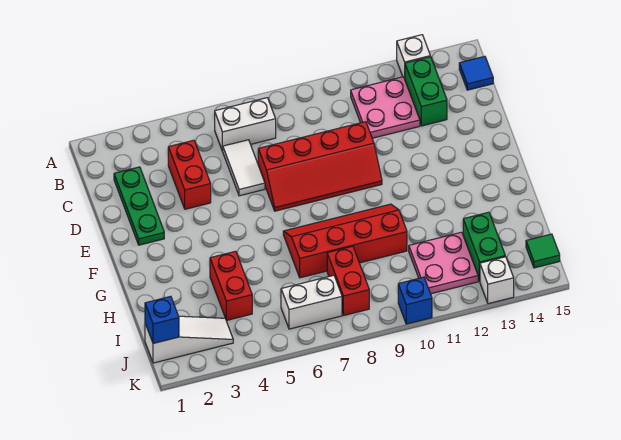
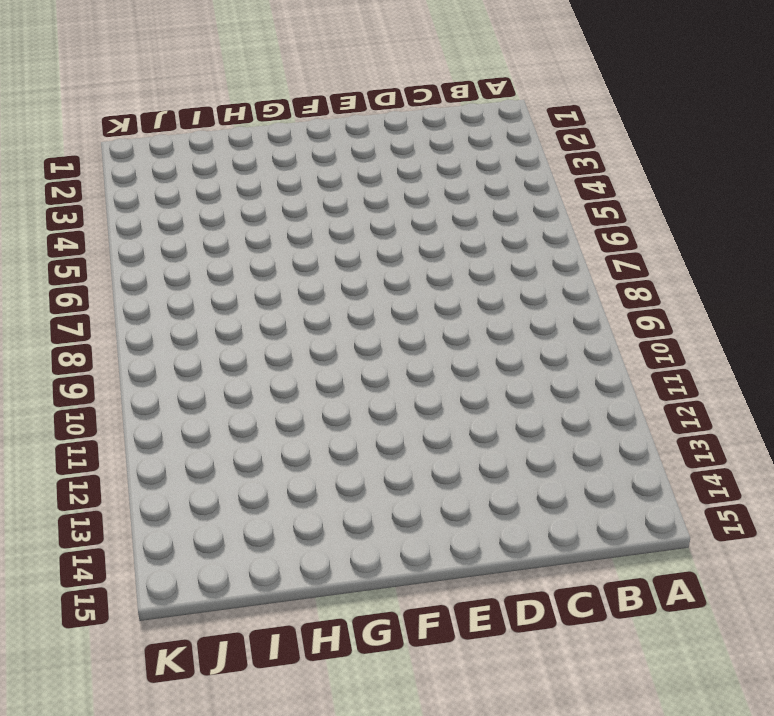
none -> white 1x1 brick [397,35,430,79]
none -> white 1x2 brick [215,98,276,151]
none -> pink 2x2 plate [351,77,420,138]

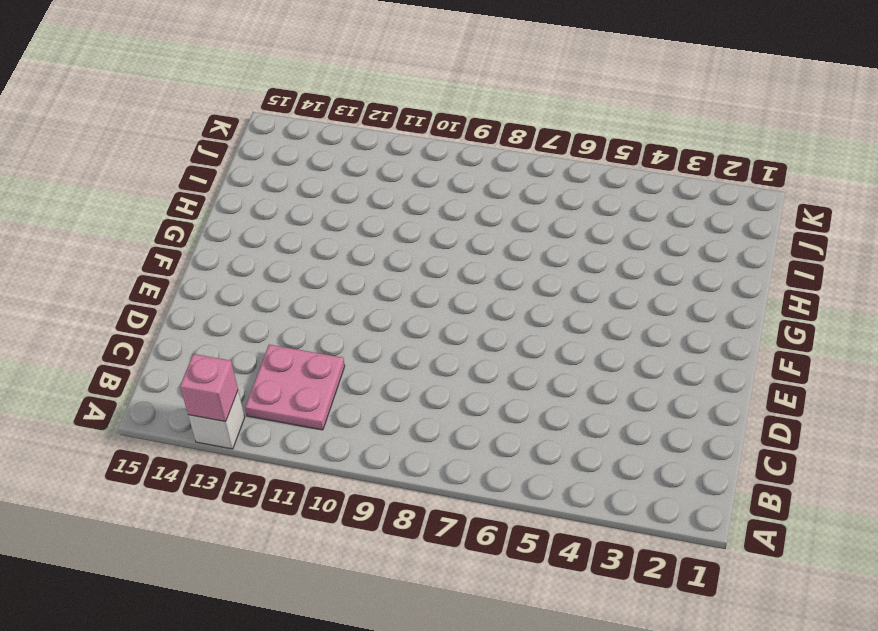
pink 1x1 brick [180,354,238,422] -> none
none -> white 1x2 brick [215,98,276,151]
none -> green 1x2 brick [405,57,447,126]
none -> blue 1x1 tile [459,56,493,90]

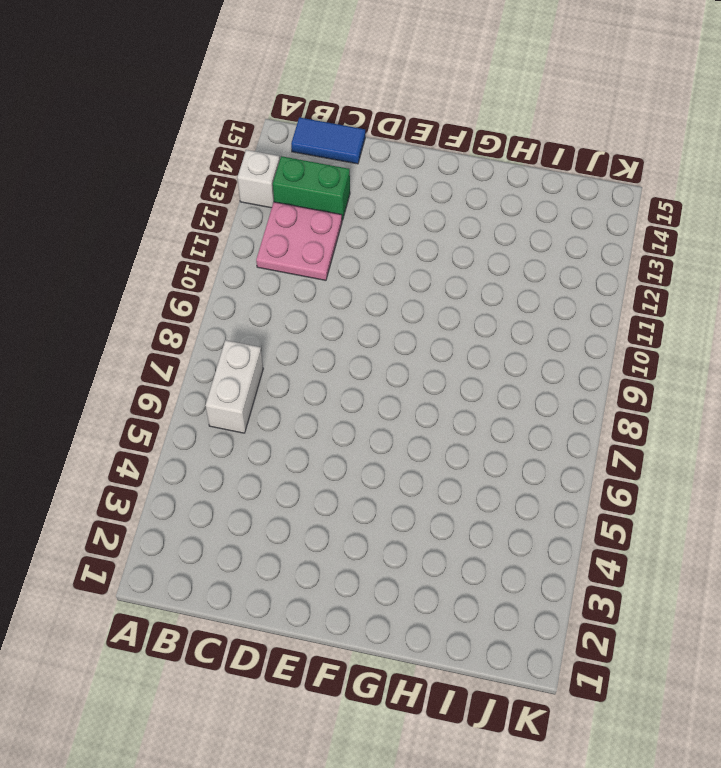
blue 1x2 tile [291,117,365,164] -> blue 1x1 tile [459,56,493,90]
none -> green 1x3 plate [114,167,164,245]
none -> red 1x2 brick [168,140,211,209]
none -> white 1x2 tile [223,140,265,196]

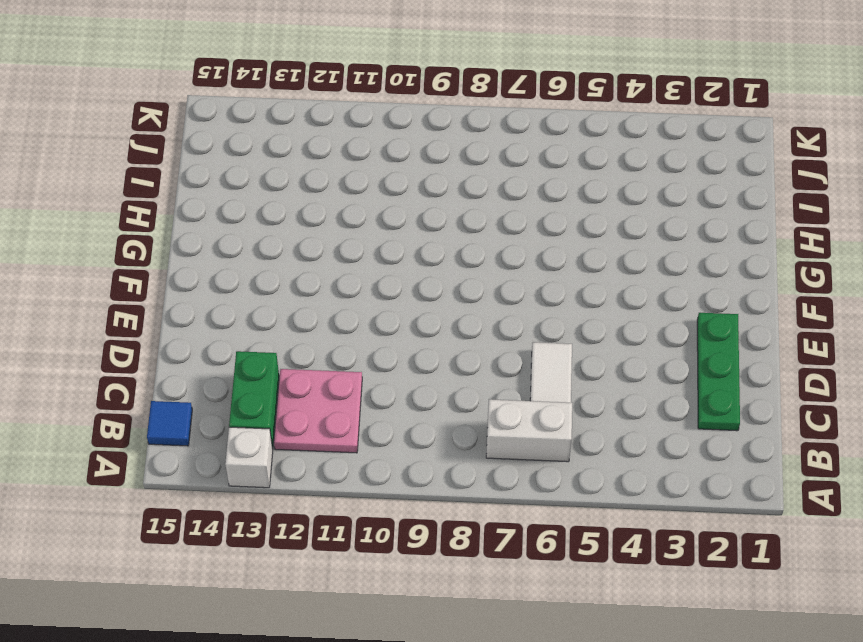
none -> red 1x2 brick [168,140,211,209]
none -> red 2x4 slope [258,122,382,211]
none -> red 2x4 slope [283,204,407,278]

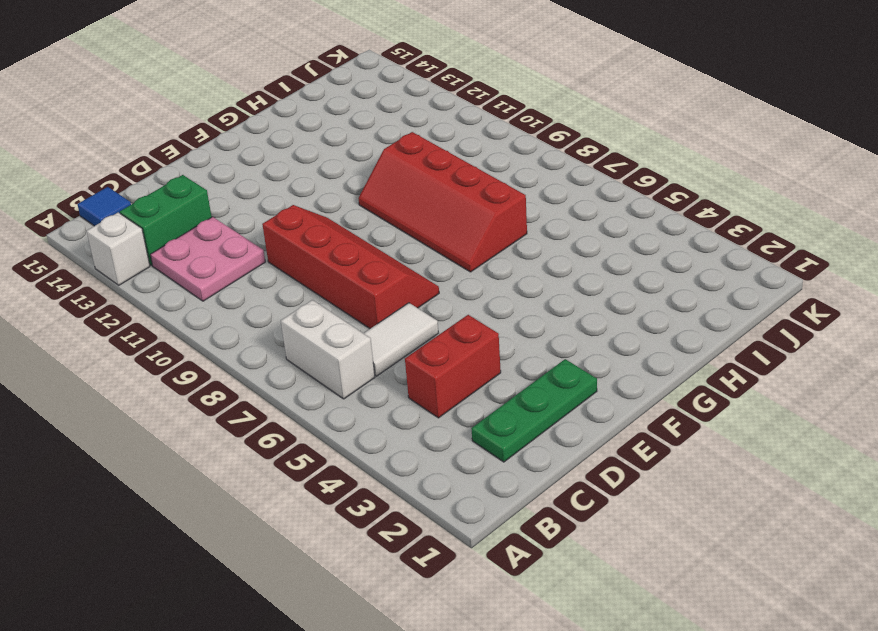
none -> red 1x2 brick [210,251,252,321]
none -> red 1x2 brick [327,246,369,315]
none -> pink 2x2 plate [409,232,478,294]

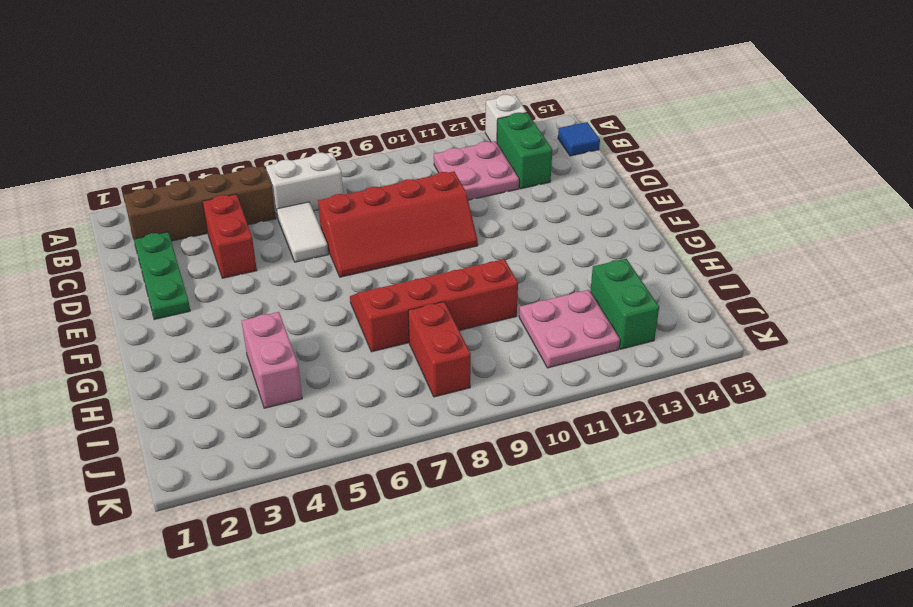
brown 1x4 brick [123,166,276,241] -> none
pink 1x2 brick [242,312,302,408] -> red 1x2 brick [210,251,252,321]
none -> white 1x3 slope [145,316,233,363]
none -> white 1x2 brick [281,275,342,329]
none -> green 1x1 tile [526,234,560,268]

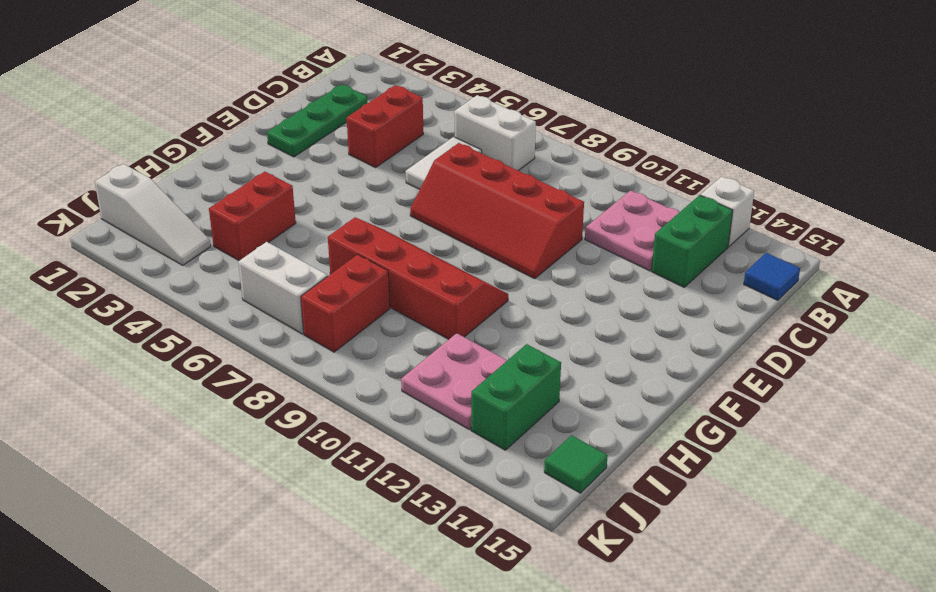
none -> blue 1x1 brick [398,277,432,324]
none -> white 1x1 brick [480,257,514,304]
none -> blue 1x1 brick [145,296,179,343]

